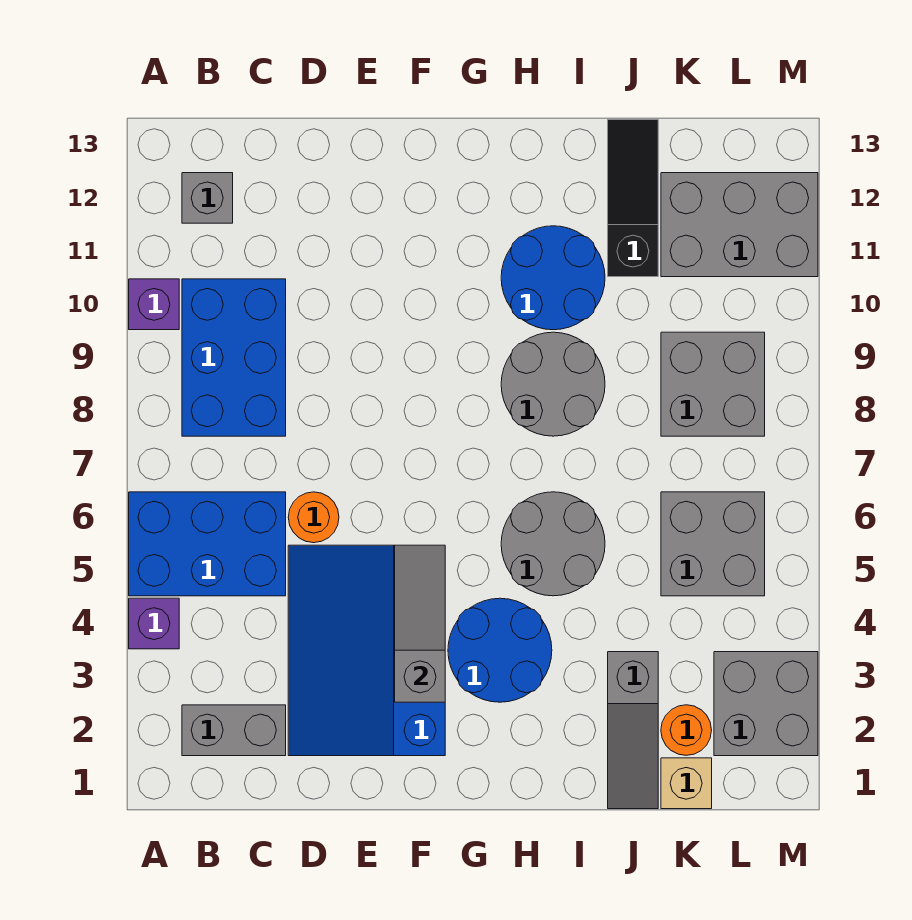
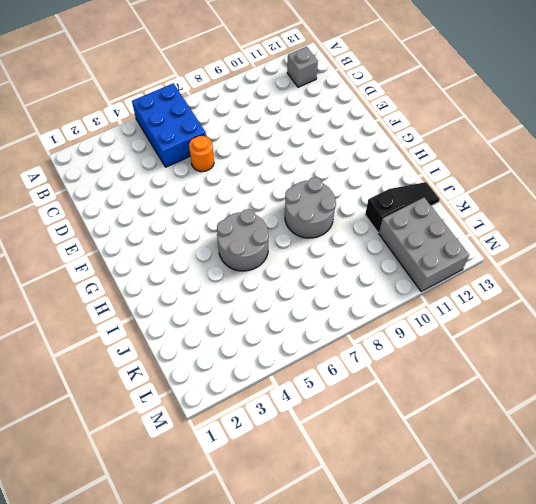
none -> purple 1x1 brick [129,598,179,649]
none -> purple 1x1 brick [129,279,179,330]
none -> grey 1x2 brick [182,705,286,756]

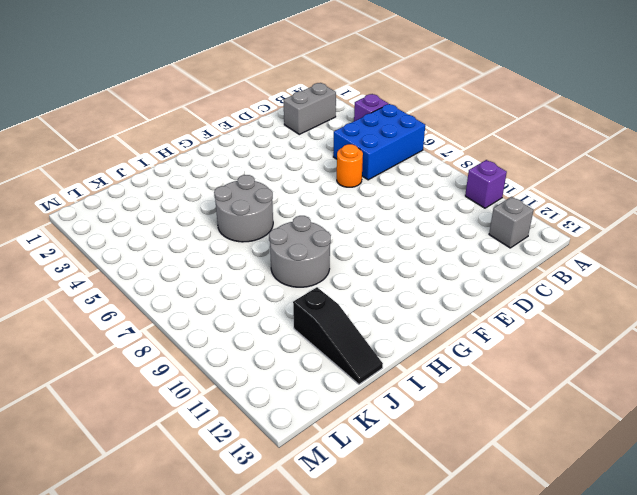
none -> blue 2x3 brick [182,279,286,436]
none -> blue 3x4 slope [288,545,445,756]
none -> blue 2x2 round brick [448,598,552,702]

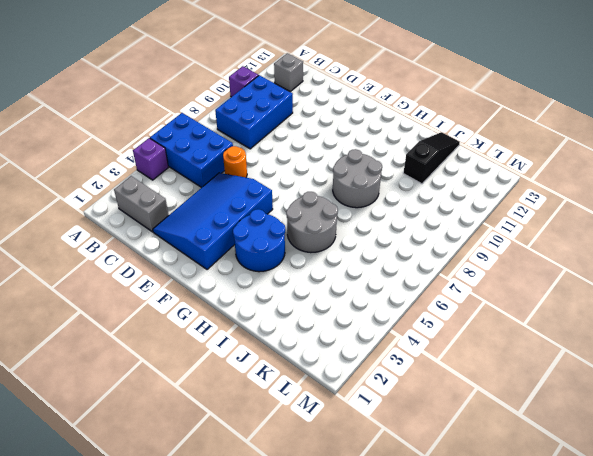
none -> blue 2x2 round brick [501,226,605,330]
none -> grey 1x3 slope [608,652,658,809]
none -> tan 1x1 brick [661,758,712,809]

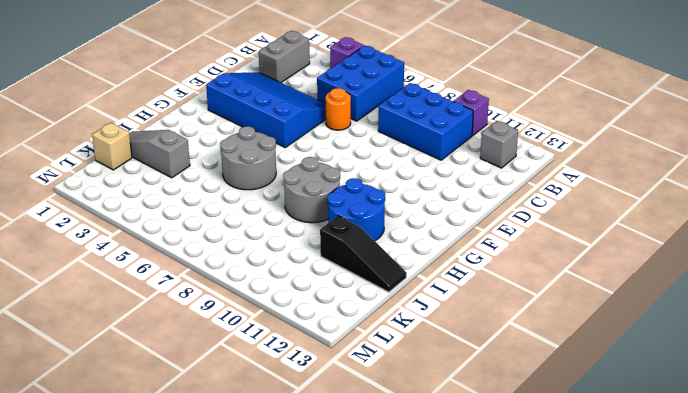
none -> blue 2x2 round brick [448,598,552,702]
none -> orange 1x1 round brick [661,705,712,755]
none -> grey 2x2 brick [661,492,765,596]

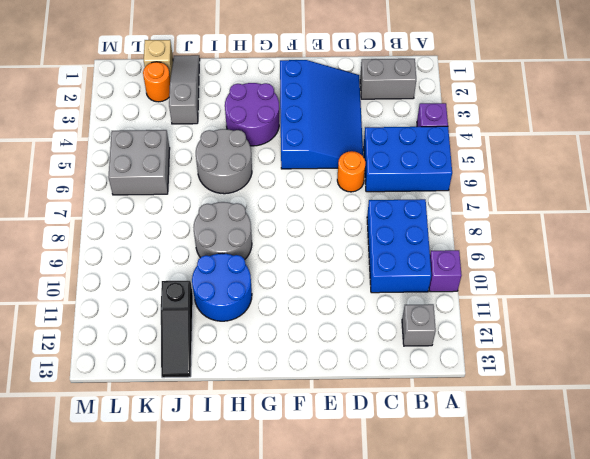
purple 2x2 round brick [225,83,279,146] -> blue 2x2 round brick [448,598,552,702]
none -> grey 2x2 brick [661,332,765,436]
none -> grey 2x3 brick [661,173,818,277]
none -> grey 2x2 brick [714,652,818,756]

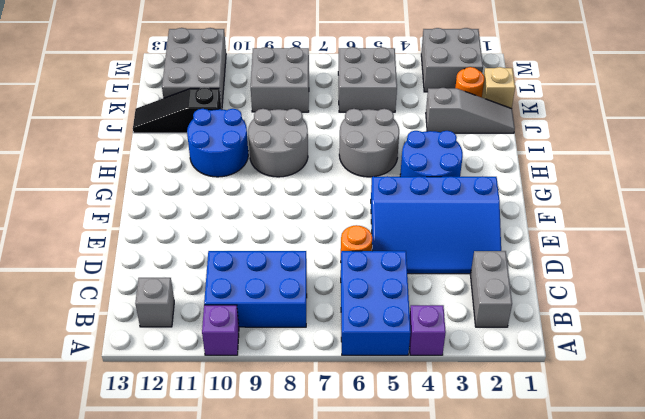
none -> grey 1x3 slope [395,545,445,702]

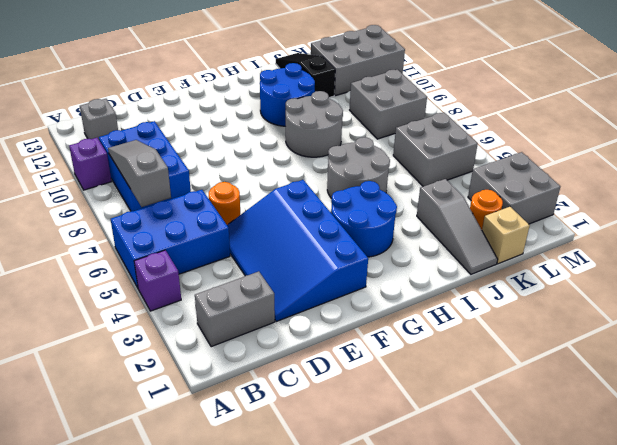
grey 1x3 slope [108,140,171,207] -> grey 1x3 slope moved to [395,545,445,702]

